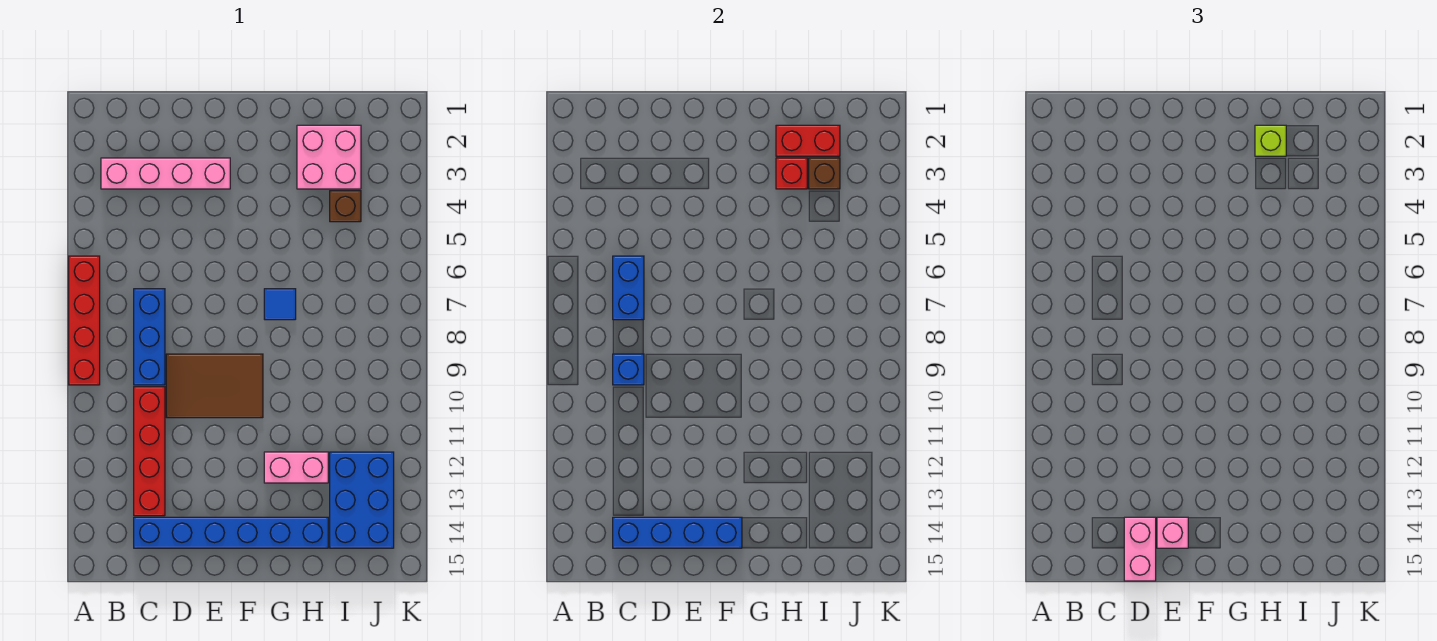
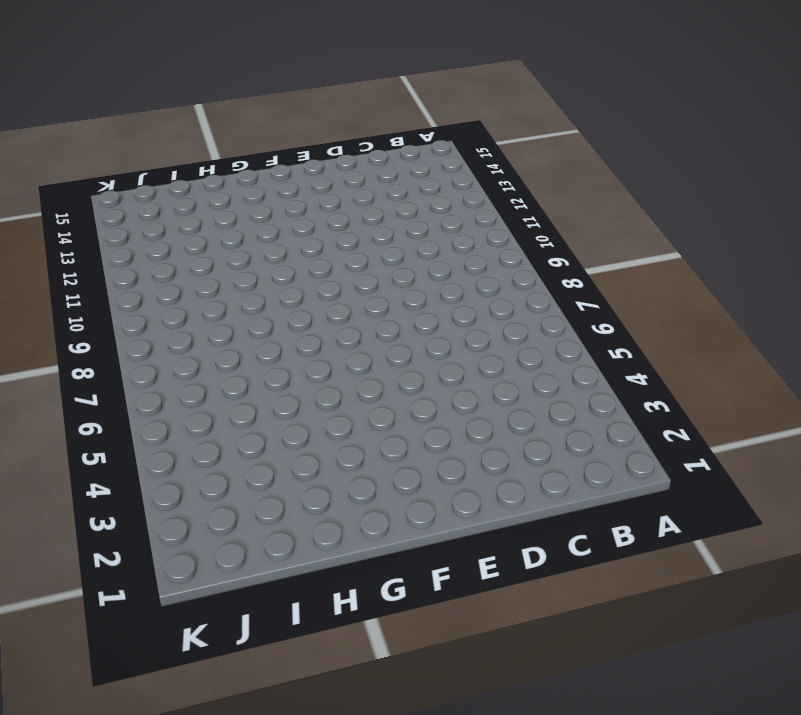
none -> red 1x4 brick [69,256,100,385]
none -> pink 1x4 brick [101,158,230,189]
none -> blue 1x3 brick [134,289,165,385]

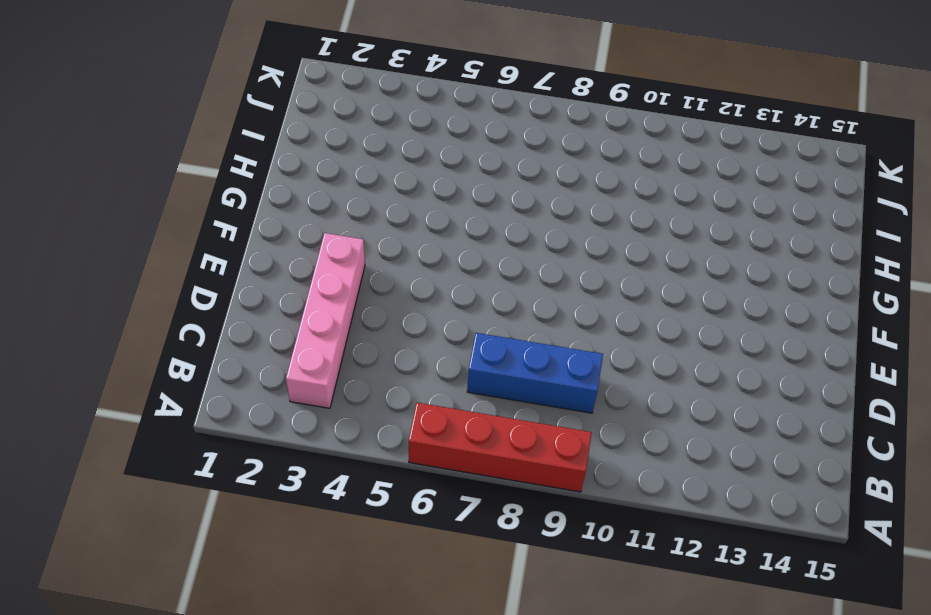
none -> red 1x4 brick [134,387,165,516]
none -> blue 1x6 brick [134,517,328,548]
none -> brown 2x3 tile [166,354,263,418]

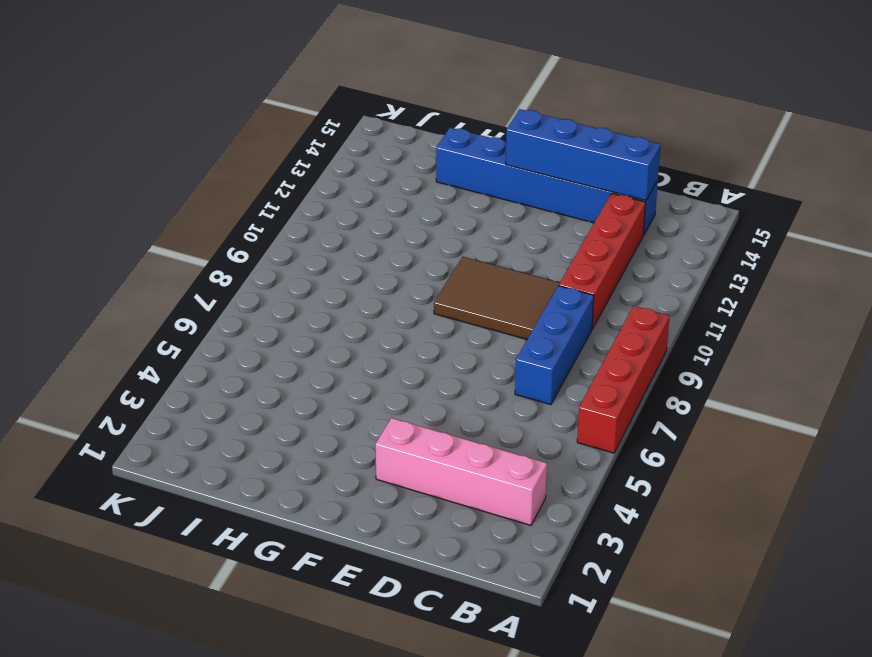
none -> blue 1x1 tile [264,289,296,320]
none -> pink 1x2 brick [264,452,328,483]
none -> pink 2x2 brick [297,125,361,189]

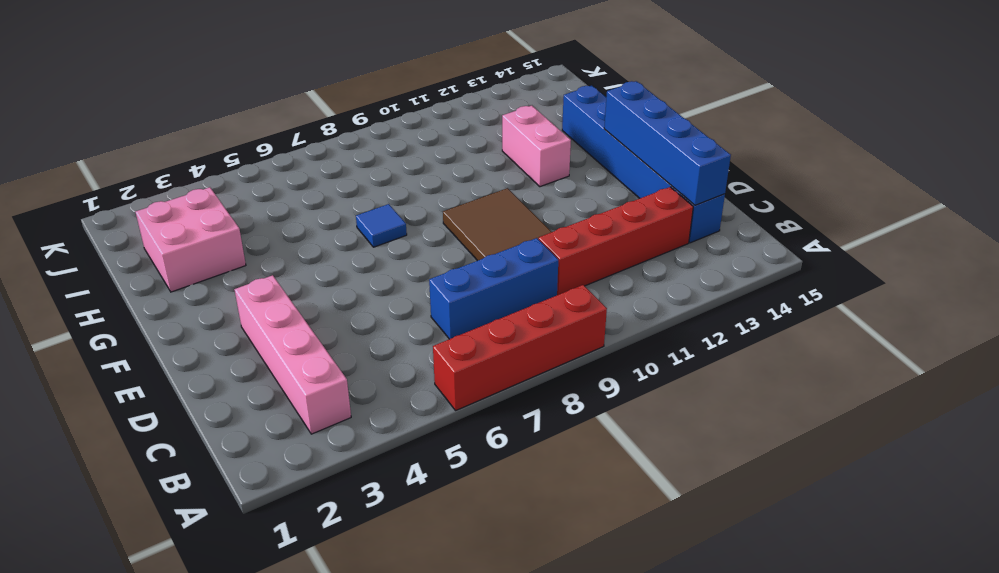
none -> brown 1x1 brick [330,191,361,222]
none -> blue 2x3 brick [330,452,394,548]
none -> blue 1x2 brick [613,256,644,320]

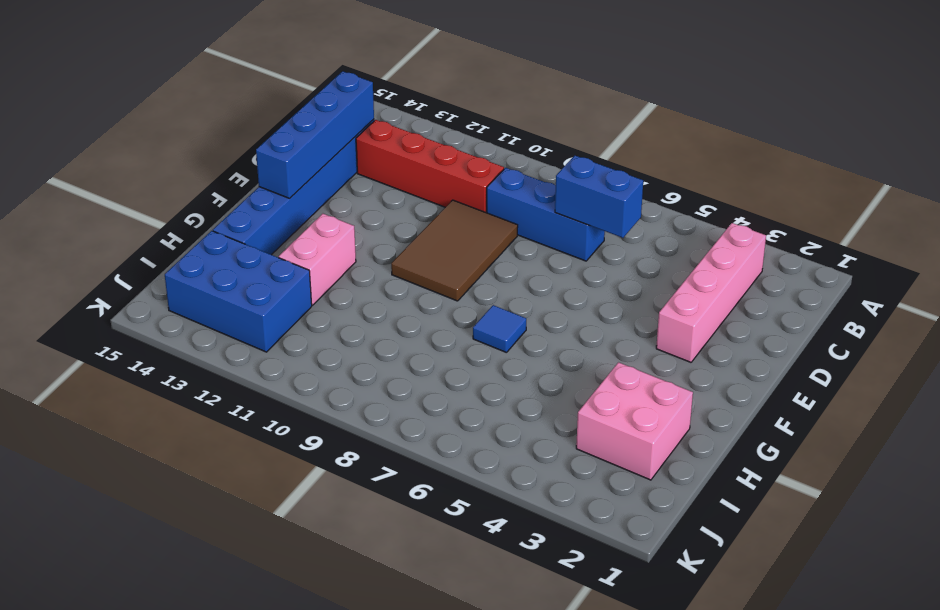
none -> red 1x4 brick [69,256,100,385]
none -> brown 1x1 brick [330,191,361,222]
none -> blue 1x1 brick [613,354,644,385]

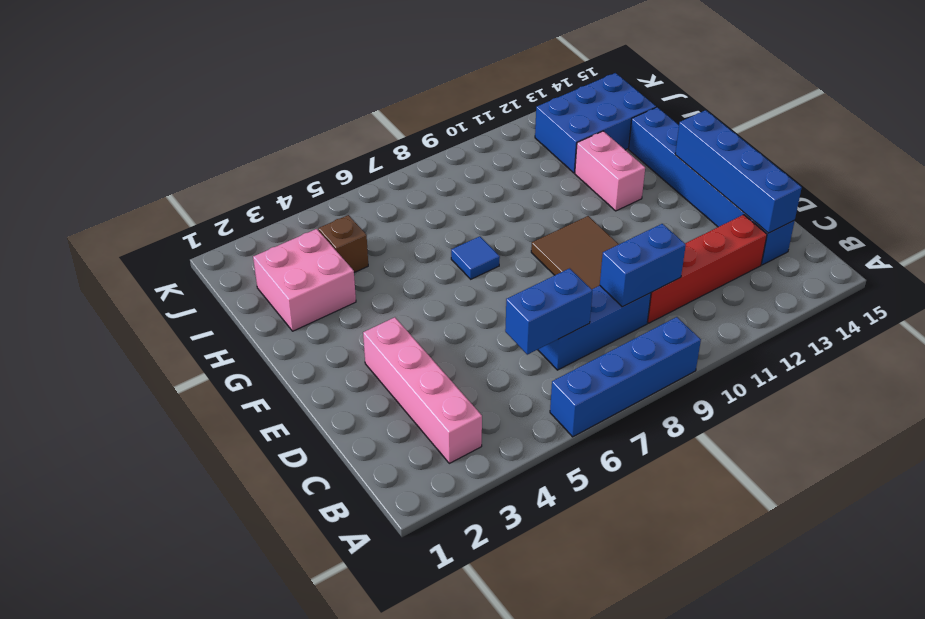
blue 1x4 brick [550,317,701,437] -> red 1x4 brick [69,256,100,385]
blue 1x2 brick [600,224,686,307] -> blue 1x1 brick [613,354,644,385]
none -> red 1x2 brick [776,125,840,156]
none -> red 1x1 brick [776,158,807,189]
none -> brown 1x1 brick [809,158,840,189]

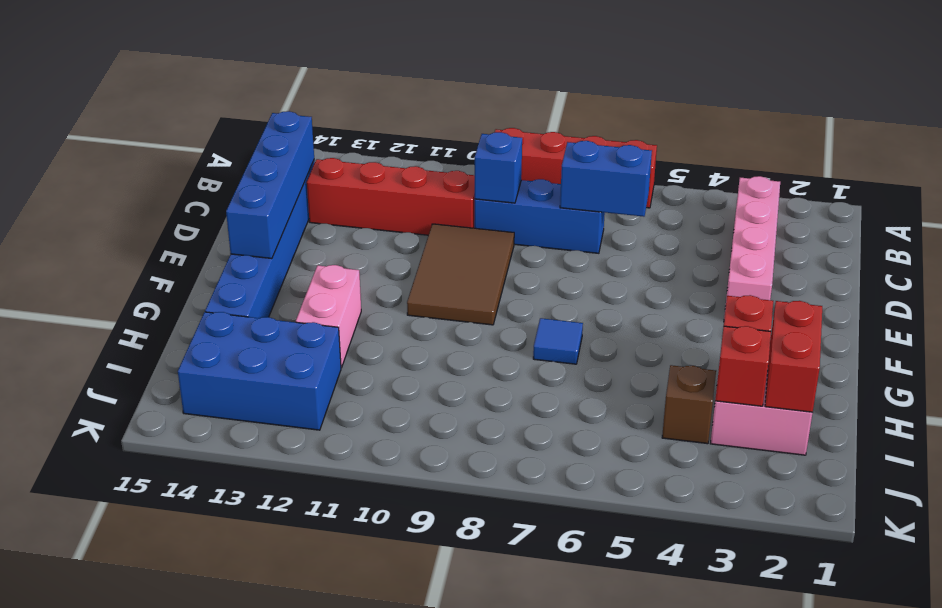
red 1x1 brick [715,326,771,406] -> brown 1x1 brick [809,158,840,189]
none -> pink 1x2 brick [1124,517,1156,581]
none -> pink 1x1 brick [1157,517,1188,548]
none -> lime 1x1 brick [1255,125,1286,156]

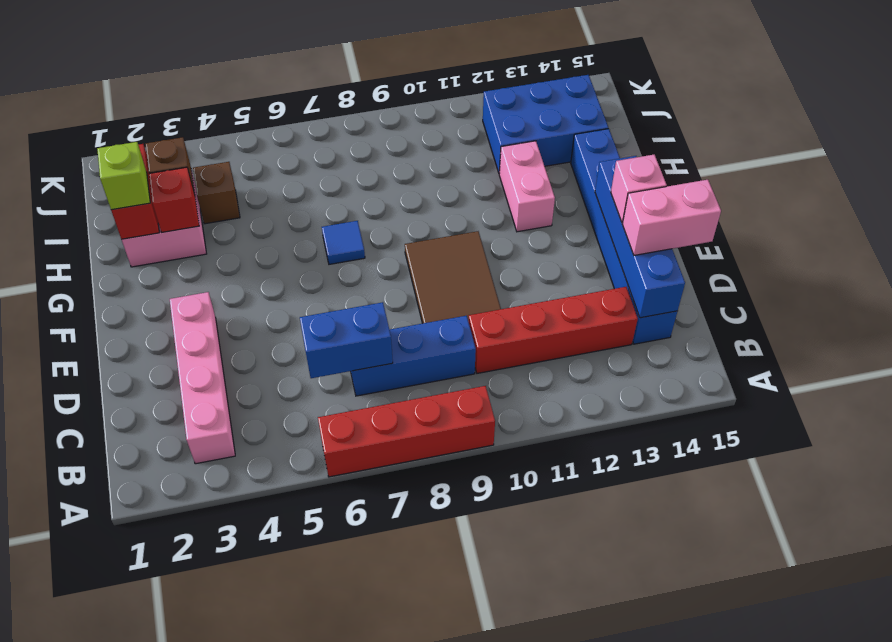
none -> blue 1x1 brick [613,354,644,385]

